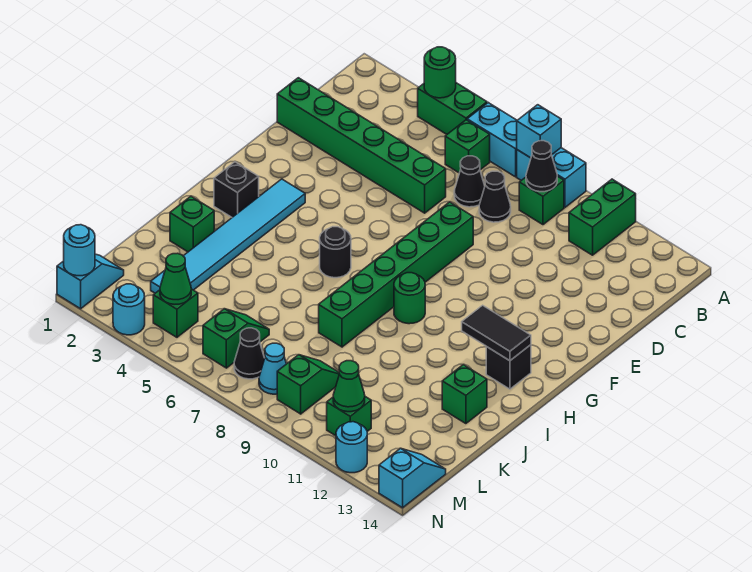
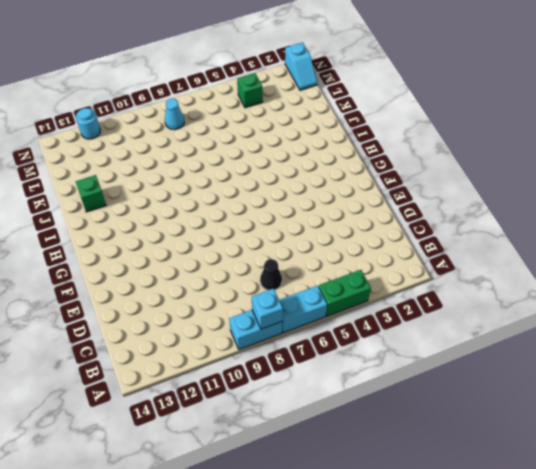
none -> green 1x2 brick [569,179,636,255]
none -> green 1x1 brick [445,120,490,173]
none -> green 1x1 brick [519,176,564,225]
none -> black 1x1 cone [479,171,511,222]

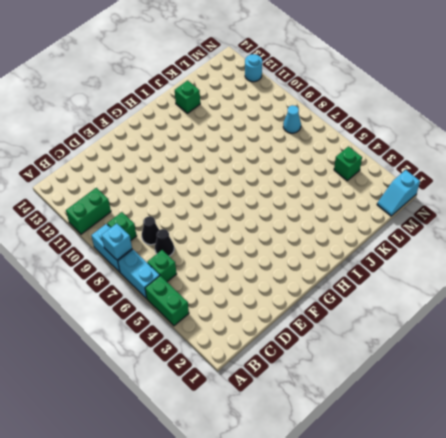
none -> green 1x6 brick [277,78,446,213]
none -> green 1x6 brick [319,202,473,347]
none -> cyan 1x6 tile [151,179,305,293]
none -> black 1x1 brick [214,162,259,217]

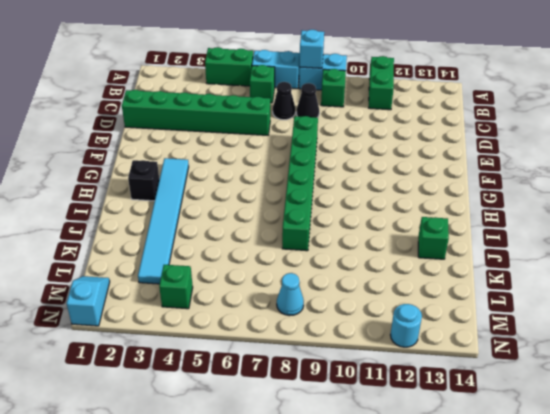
none -> black 1x1 round brick [320,227,351,278]
none -> green 1x1 round brick [394,273,425,324]
none -> black 1x1 brick [486,345,531,389]
none -> green 1x1 brick [170,196,214,252]

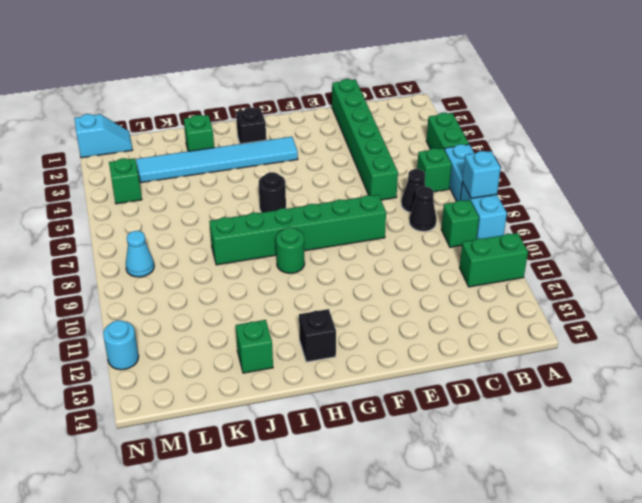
none -> green 1x2 slope [203,309,269,368]
none -> green 1x2 slope [277,355,339,414]
none -> black 1x1 cone [234,328,265,379]
none -> green 1x1 brick [327,397,371,436]

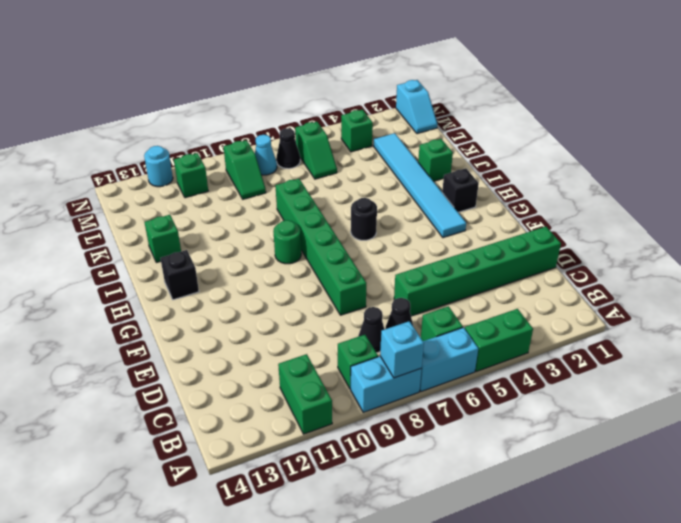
none -> cyan 1x2 slope [379,448,446,508]
none -> cyan 1x1 round brick [113,284,145,335]
none -> green 1x1 round brick [424,47,456,98]
none -> black 1x1 cone [526,141,557,192]

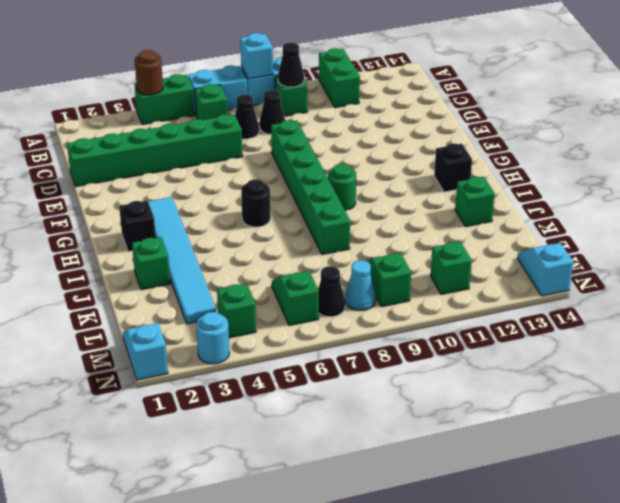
brown 1x1 round brick [135,50,163,95] -> green 1x1 round brick [424,47,456,98]
none -> cyan 1x1 round brick [336,422,367,473]
none -> black 1x2 tile [462,305,531,361]
none -> green 1x1 cone [160,253,191,304]
none -> green 1x1 cone [333,361,365,412]

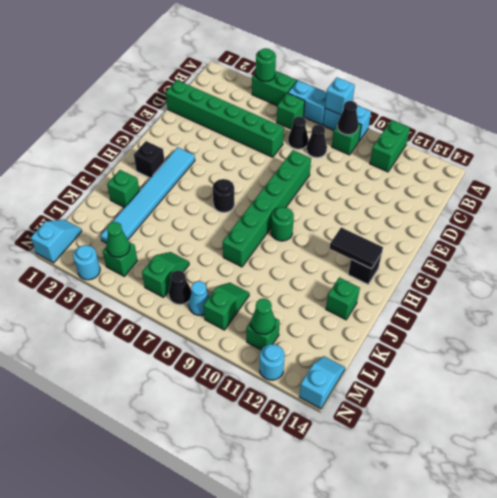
none -> cyan 1x1 round brick [64,225,95,276]

